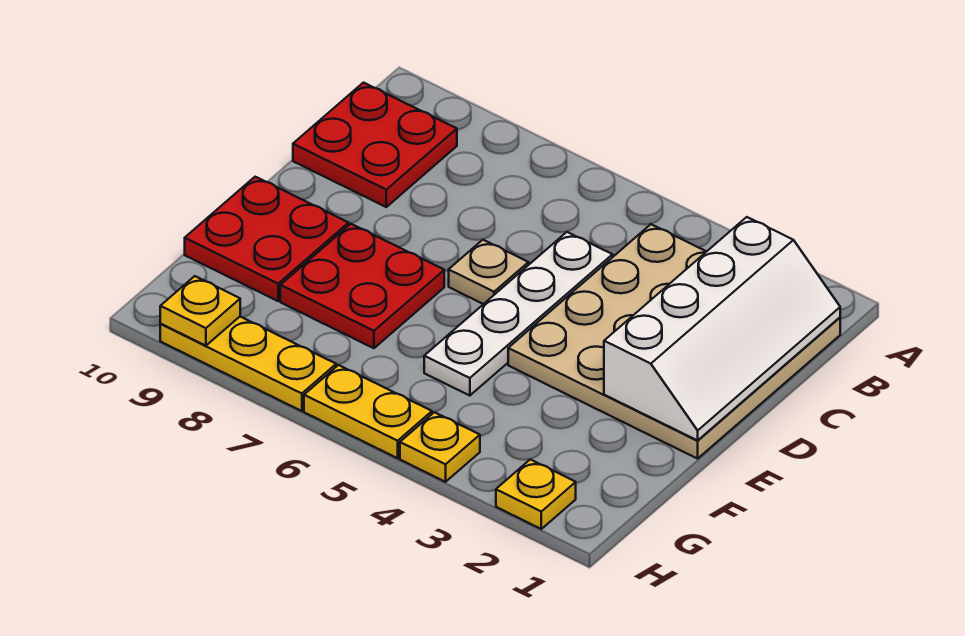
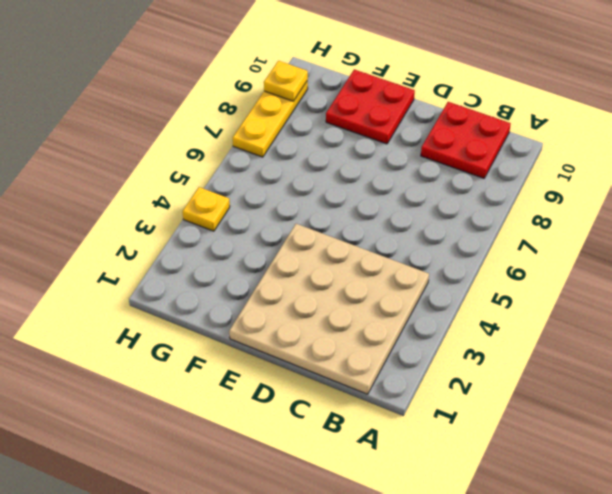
none -> white 1x4 plate [424,232,613,396]
none -> tan 1x1 plate [449,240,529,304]
none -> red 2x2 plate [280,224,444,348]

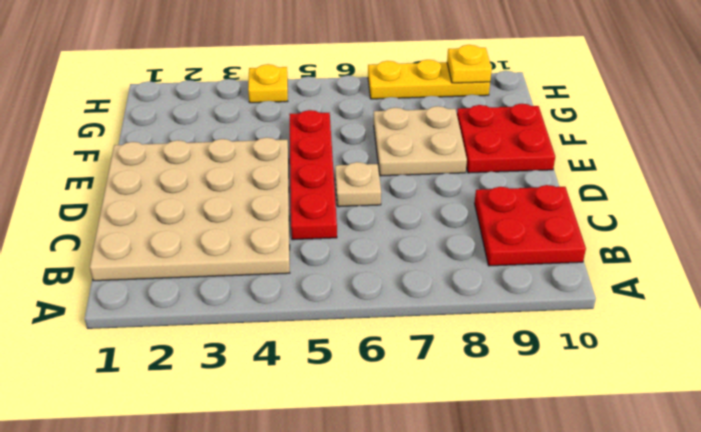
red 1x4 plate [289,110,337,240] -> white 1x4 plate [424,232,613,396]
tan 2x2 plate [374,106,467,176] -> red 2x2 plate [280,224,444,348]
none -> yellow 1x1 plate [496,460,576,529]
none -> yellow 1x2 plate [304,365,432,458]
none -> white 2x4 slope [604,217,840,440]

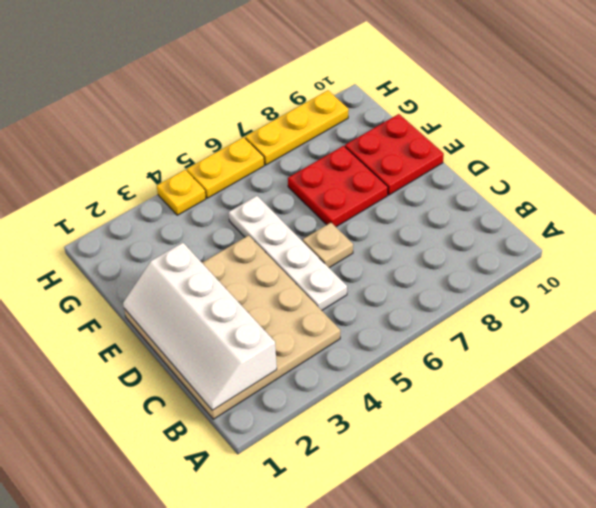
none -> red 2x2 plate [293,83,457,207]
none -> yellow 1x1 plate [496,460,576,529]
none -> yellow 1x1 plate [160,276,240,346]

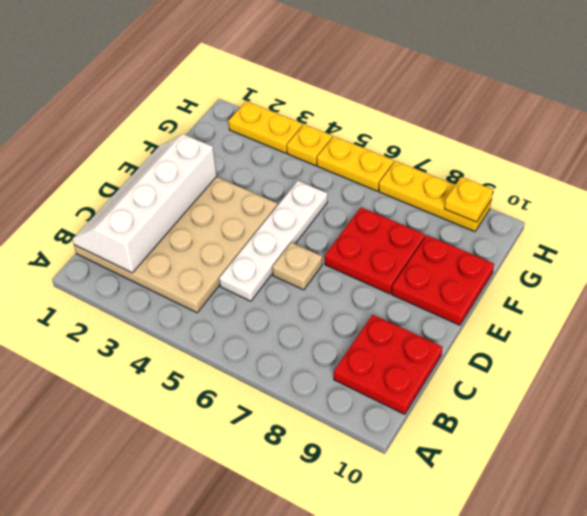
yellow 1x2 plate [228,101,302,153] -> yellow 1x1 plate [496,460,576,529]

